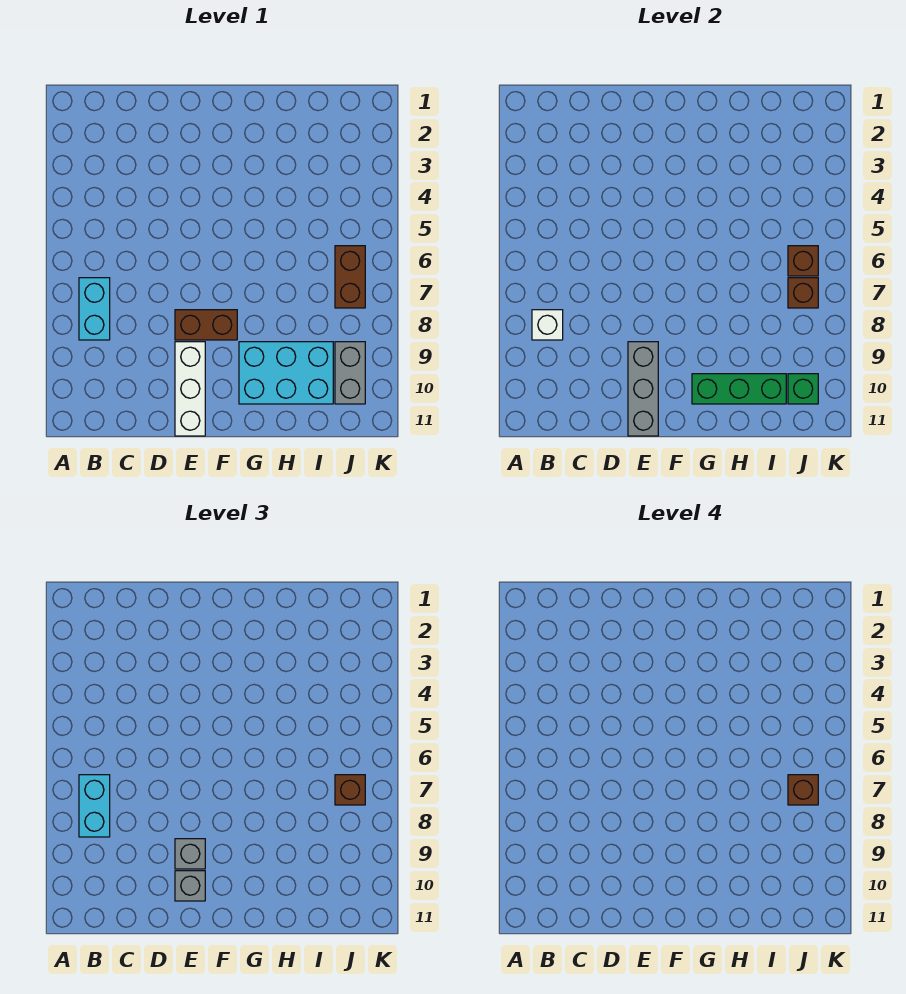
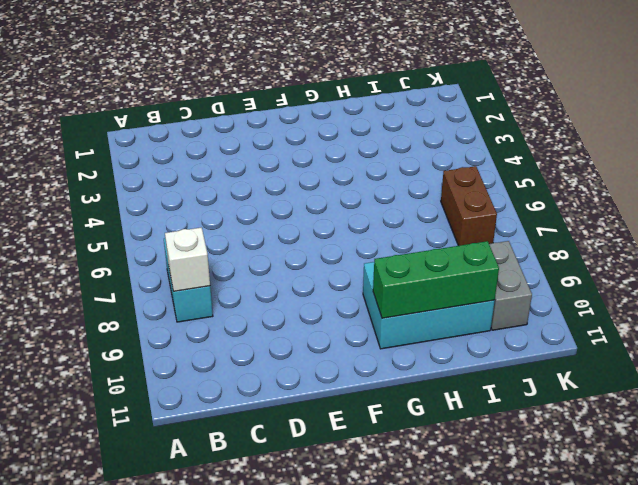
none -> brown 1x2 brick [175,310,237,340]
none -> white 1x3 brick [175,342,205,436]
none -> grey 1x3 brick [628,342,658,436]

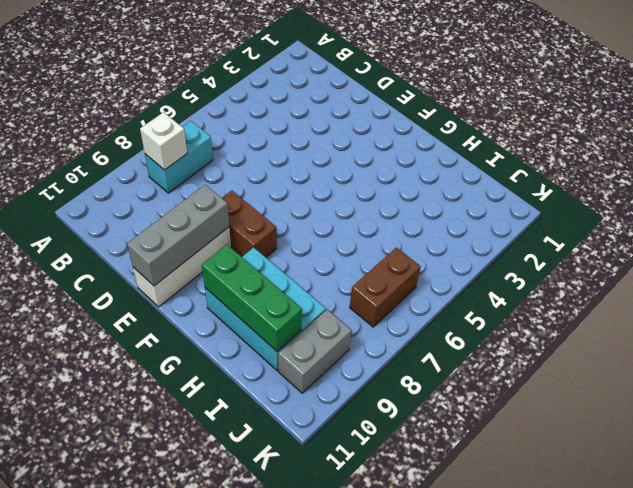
none -> brown 1x1 brick [788,246,818,276]
none -> brown 1x1 brick [788,278,818,308]
none -> green 1x1 brick [788,374,818,404]

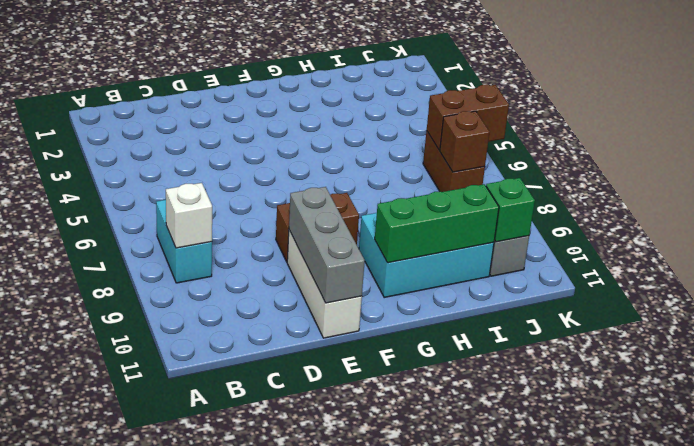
brown 1x2 brick [427,85,509,150] -> brown 1x1 brick [788,246,818,276]
none -> cyan 1x2 brick [79,775,110,837]
none -> grey 1x1 brick [175,839,205,869]
none -> grey 1x1 brick [175,871,205,901]

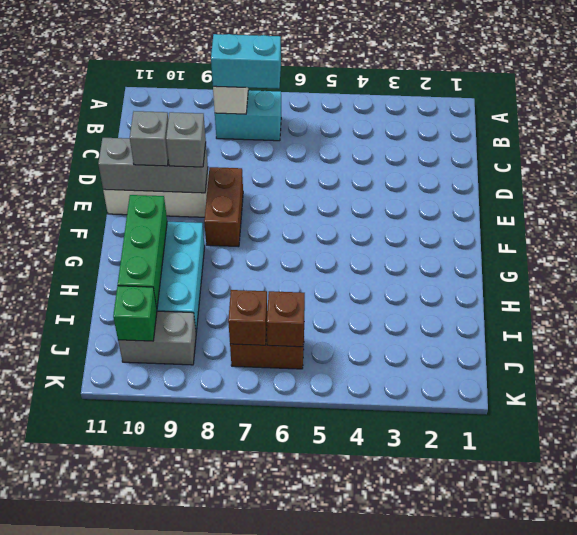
none -> brown 1x1 brick [335,775,365,805]
none -> brown 1x1 brick [788,775,818,805]

